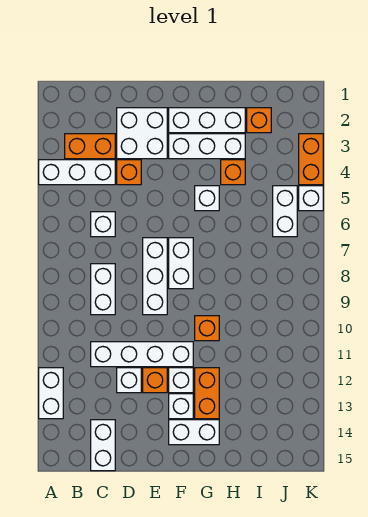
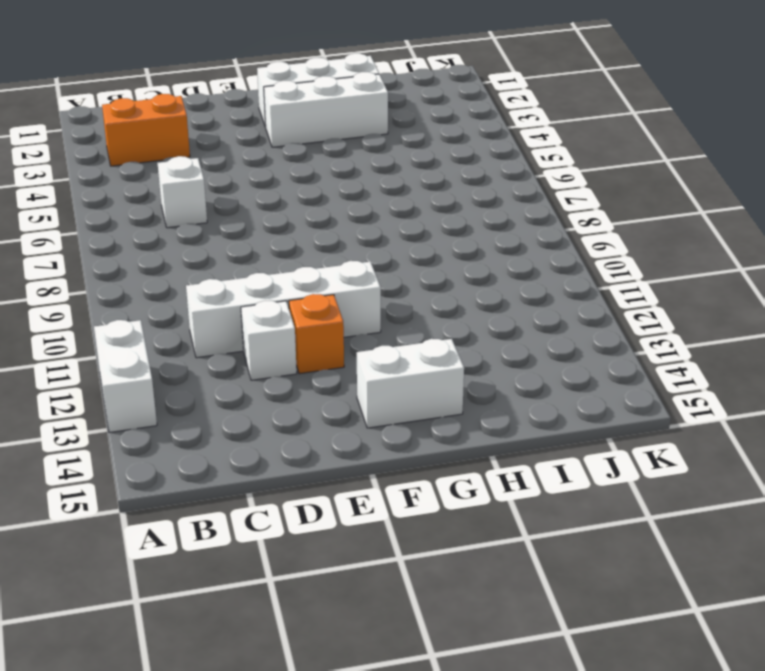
none -> white 1x3 brick [39,160,115,185]
none -> white 1x2 brick [91,264,115,315]
none -> white 1x2 brick [91,420,115,471]

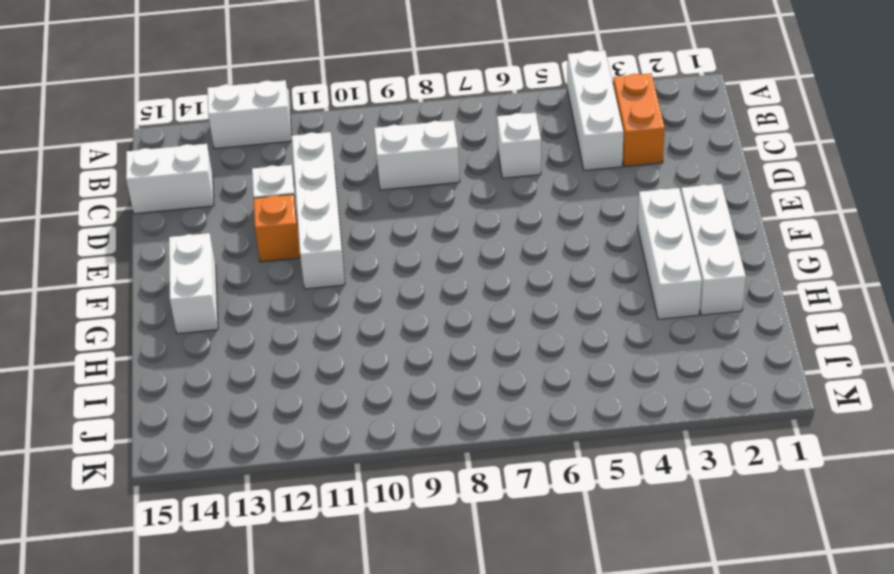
none -> white 2x2 brick [117,108,167,159]
none -> orange 1x1 brick [117,160,141,185]
none -> white 1x3 brick [143,238,167,315]

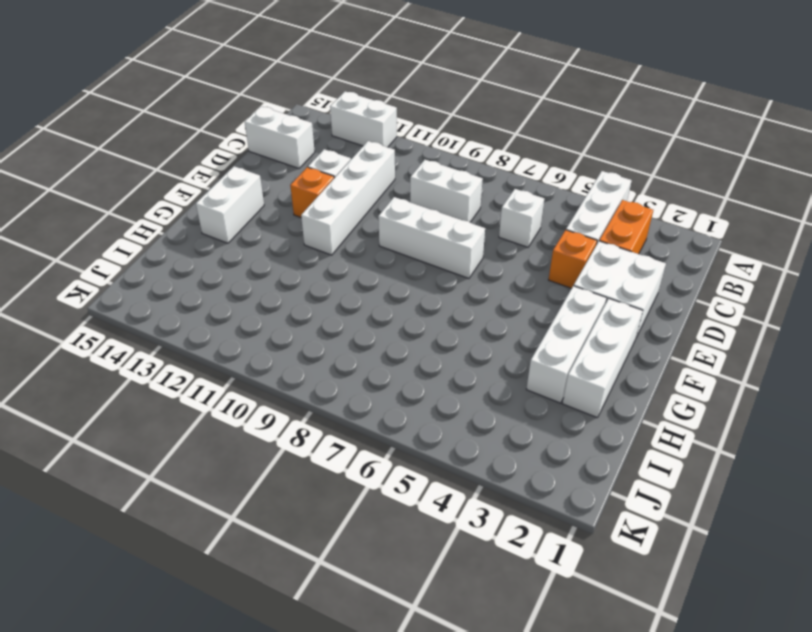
none -> white 1x2 brick [169,238,193,289]
none -> white 1x1 brick [169,368,193,393]
none -> white 1x1 brick [169,394,193,419]

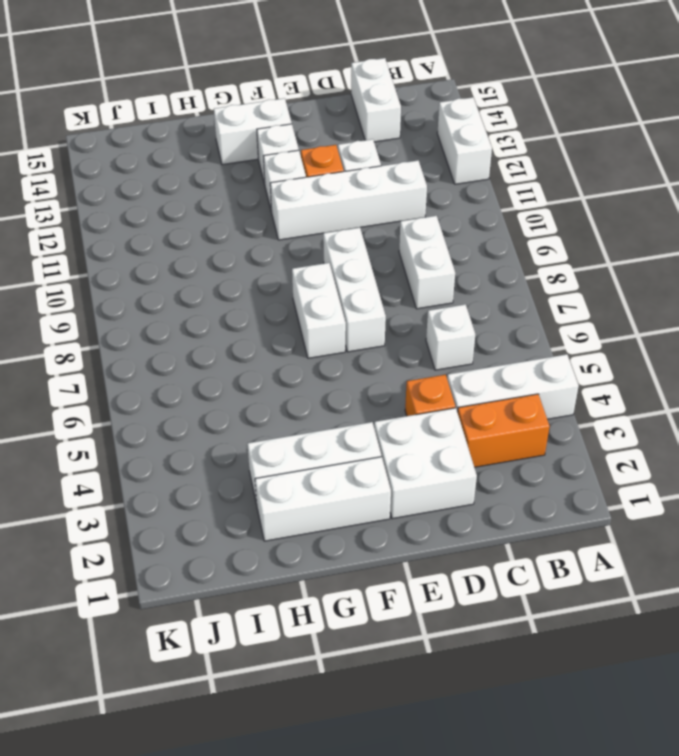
none -> white 1x1 brick [195,186,219,211]
none -> orange 1x1 brick [195,316,219,341]
none -> orange 1x2 brick [195,368,219,419]

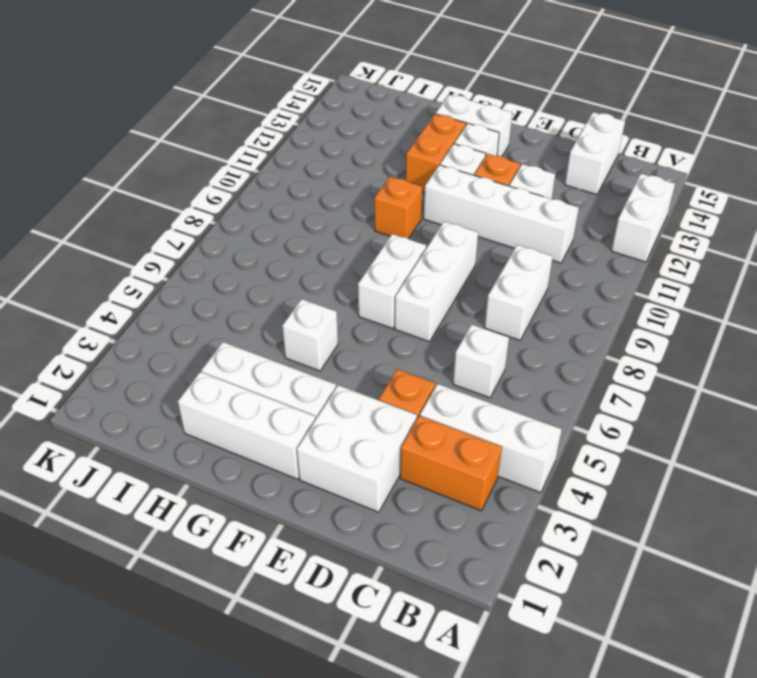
none -> orange 1x1 brick [221,160,245,185]
none -> orange 1x1 brick [247,108,271,133]
none -> white 1x2 brick [273,186,297,237]

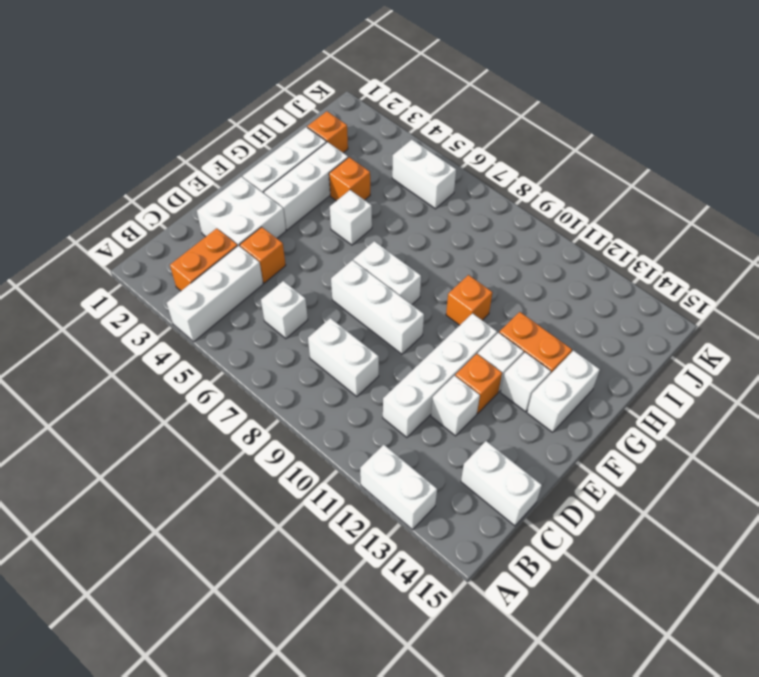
none -> orange 1x2 brick [299,134,323,185]
none -> white 1x1 brick [299,186,323,211]

